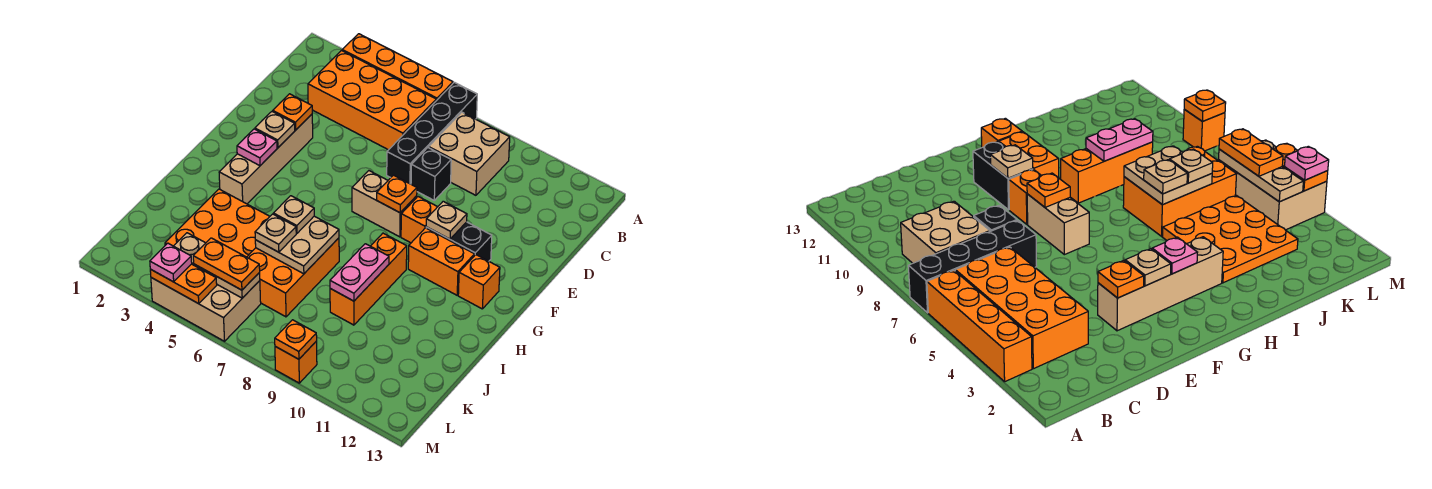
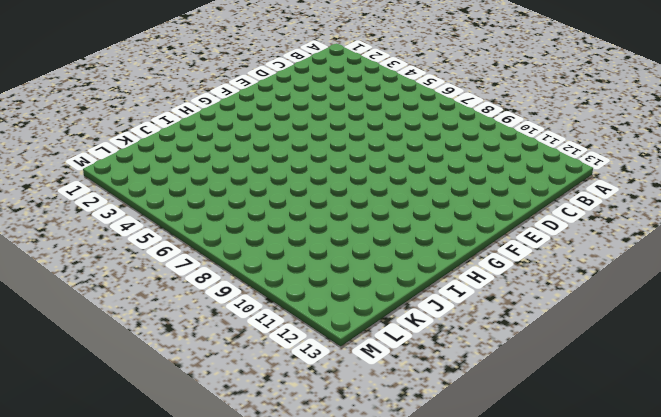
none -> orange 1x4 brick [342,34,453,101]
none -> black 1x4 brick [387,82,477,184]
none -> orange 2x4 brick [308,51,436,150]
none -> tan 2x2 brick [429,112,510,195]

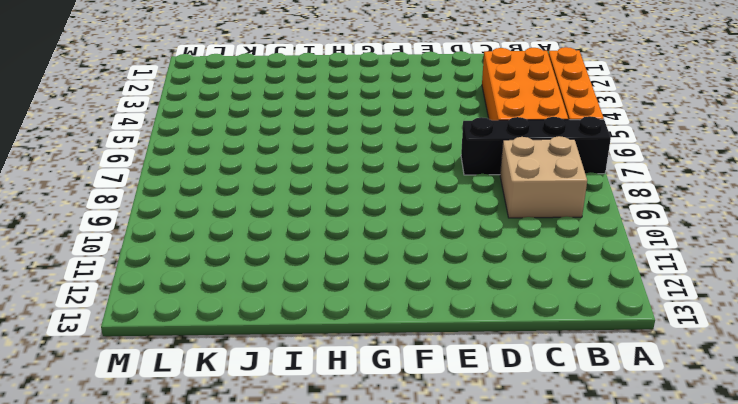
none -> black 1x1 brick [411,148,451,200]
none -> tan 1x4 brick [219,114,313,204]
none -> tan 1x2 brick [352,171,417,237]
none -> orange 1x1 brick [401,197,437,243]

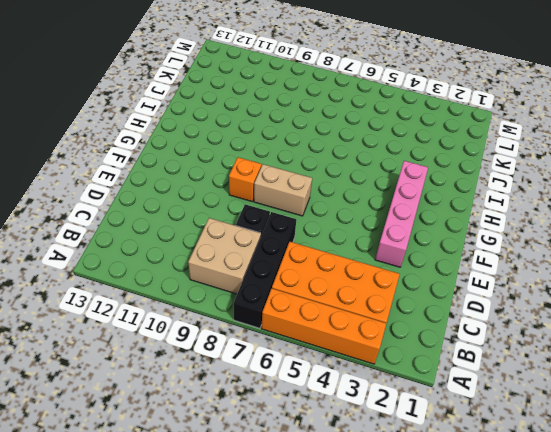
pink 1x4 brick [375,161,428,267] -> tan 1x4 brick [219,114,313,204]
none -> black 1x2 brick [426,222,492,261]
none -> orange 1x2 brick [408,228,475,295]
none -> orange 1x1 brick [458,255,500,309]
none -> orange 1x3 brick [330,233,407,325]

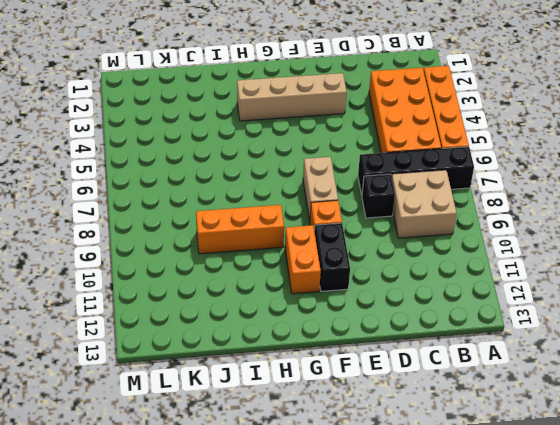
none -> orange 1x1 brick [458,255,500,309]
none -> orange 3x3 plate [165,189,270,257]
none -> orange 2x3 brick [247,238,339,317]
none -> tan 2x3 brick [151,278,261,341]

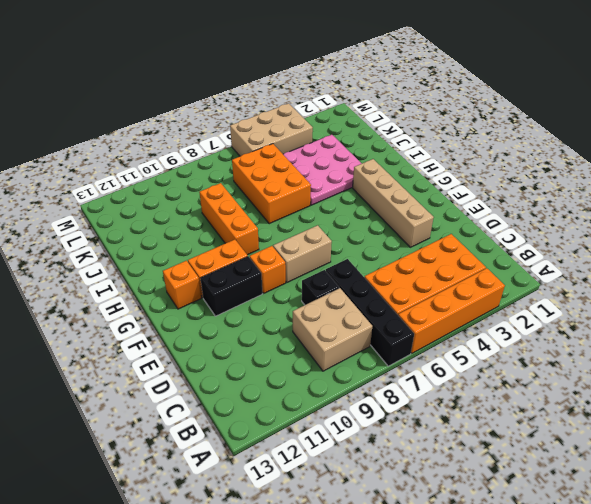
pink 3x3 plate [283,135,362,205] -> orange 3x3 plate [165,189,270,257]
none -> orange 1x1 brick [275,341,317,383]
none -> orange 1x1 plate [273,94,312,130]
none -> tan 1x1 plate [255,111,295,148]
none -> orange 1x1 plate [377,175,417,213]

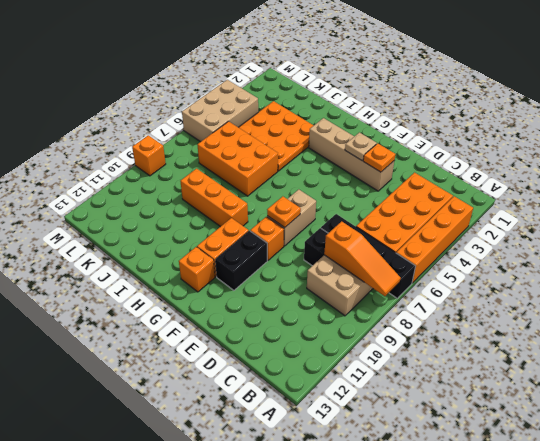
orange 1x3 slope [324,221,401,296] -> none
none -> tan 1x1 plate [426,201,467,239]
none -> pink 1x1 plate [237,129,277,166]
none -> tan 2x2 plate [255,216,339,274]
none -> pink 1x2 plate [330,244,389,301]

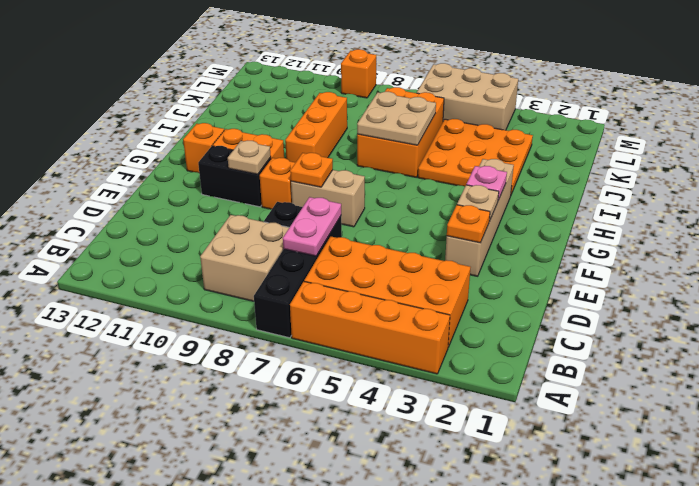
pink 1x2 plate [283,197,341,256] -> pink 1x2 plate moved to [330,244,389,301]
none -> tan 1x3 plate [174,233,260,298]
none -> orange 1x2 plate [150,264,217,304]
none -> orange 1x1 plate [275,320,317,359]
none -> tan 1x1 plate [273,196,314,233]

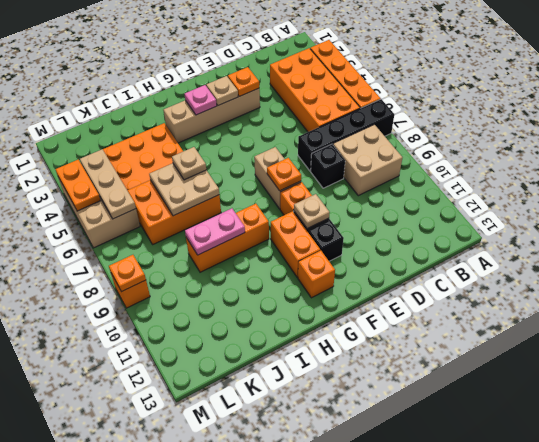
none -> tan 1x1 plate [255,214,296,252]
none -> orange 1x2 plate [193,238,260,290]
none -> pink 1x1 plate [150,243,192,282]

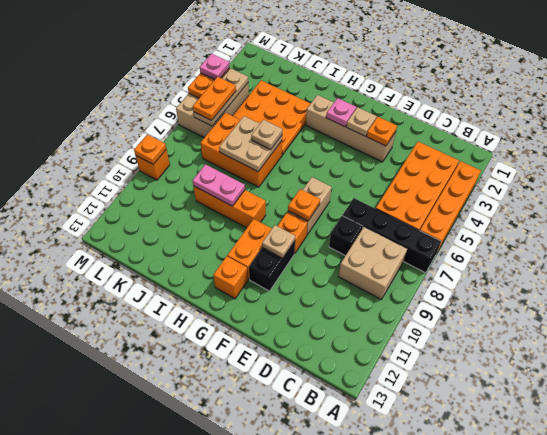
none -> tan 1x1 plate [255,214,296,252]

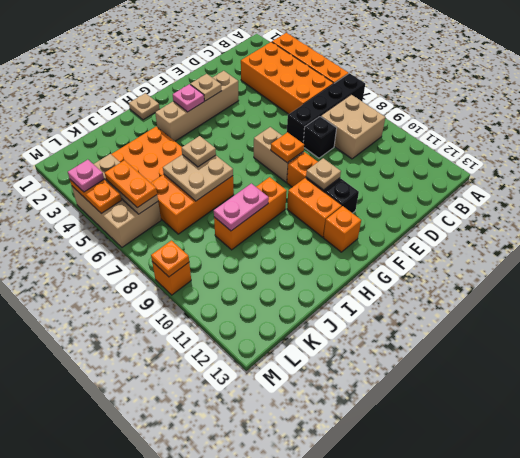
tan 1x1 plate [129,93,160,120] -> tan 1x1 plate moved to [255,214,296,252]
none -> orange 1x1 plate [273,94,312,130]

